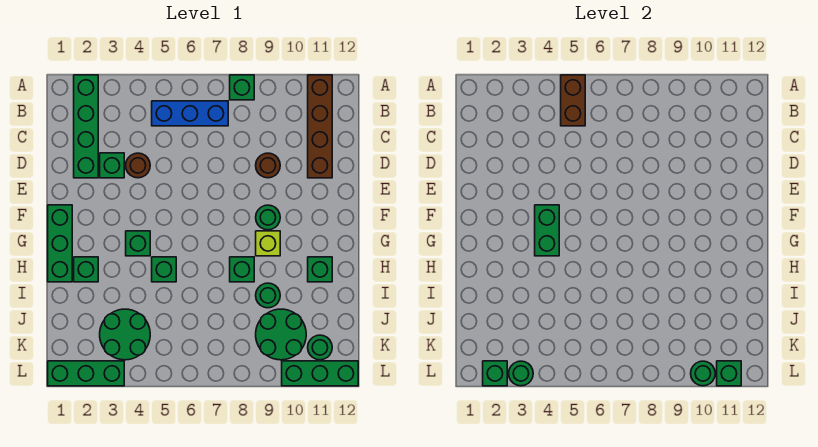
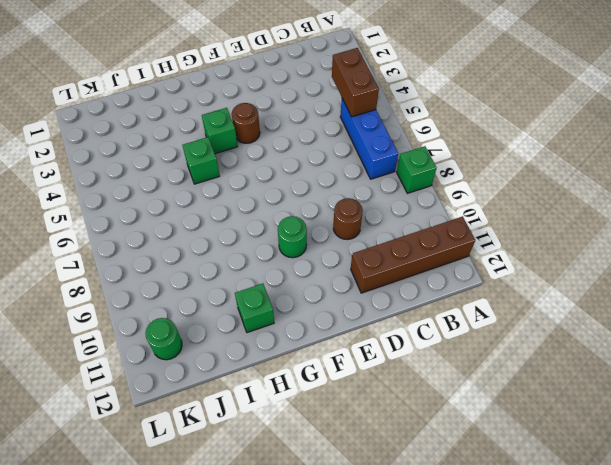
brown 1x2 brick [332,48,379,117] -> brown 1x2 brick turned to [561,75,585,126]
brown 1x1 round brick [232,103,260,143] -> brown 1x1 round brick moved to [126,153,150,178]
none -> green 1x4 brick [74,75,98,178]
none -> green 1x1 brick [100,153,124,178]
none -> green 1x3 brick [48,205,72,282]

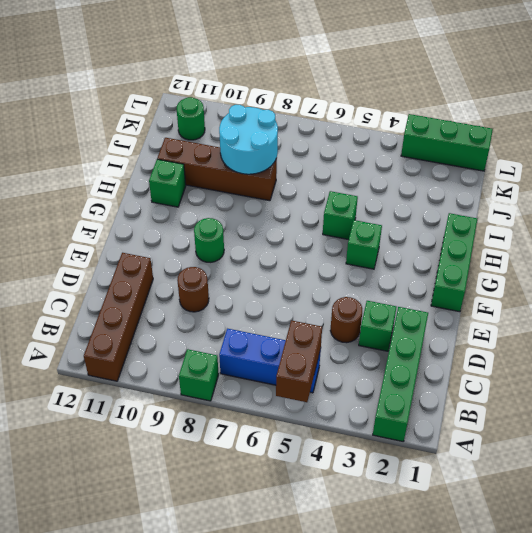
brown 1x4 brick [157,138,277,201] -> green 1x1 round brick [256,283,280,308]
cyan 2x2 round brick [219,105,278,174] -> none
none -> lime 1x1 brick [256,231,280,256]
none -> green 1x1 brick [74,257,98,282]
none -> green 1x1 brick [230,257,254,282]

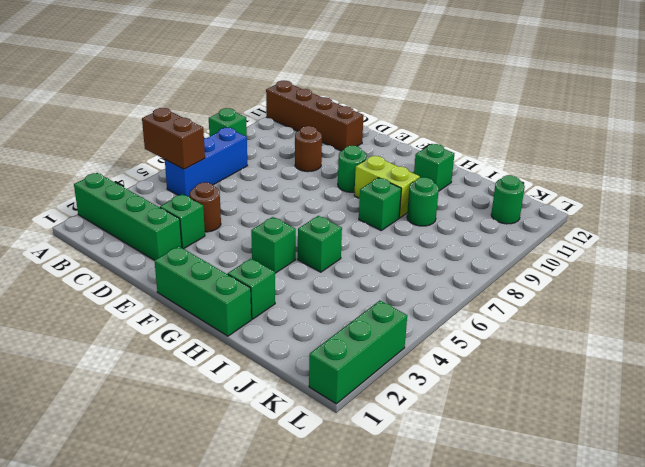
lime 1x2 brick [354,156,420,218] -> lime 1x1 brick [256,231,280,256]
none -> green 2x2 round brick [100,309,150,360]
none -> green 2x2 round brick [256,309,306,360]
none -> green 1x3 brick [282,361,358,386]

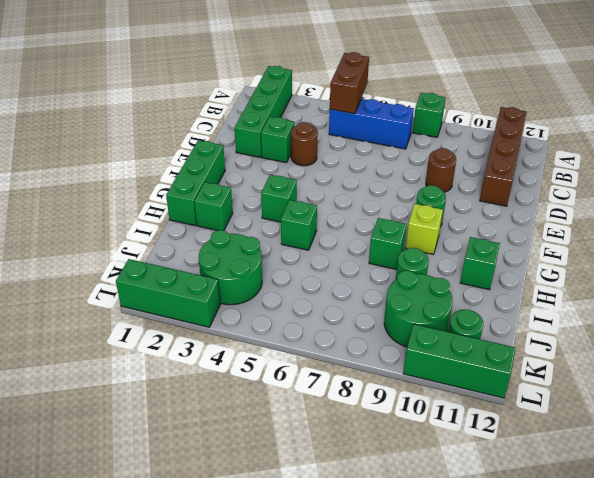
none -> green 1x2 brick [535,205,559,256]
none -> green 1x1 brick [483,361,507,386]
none -> green 1x1 round brick [509,361,533,386]

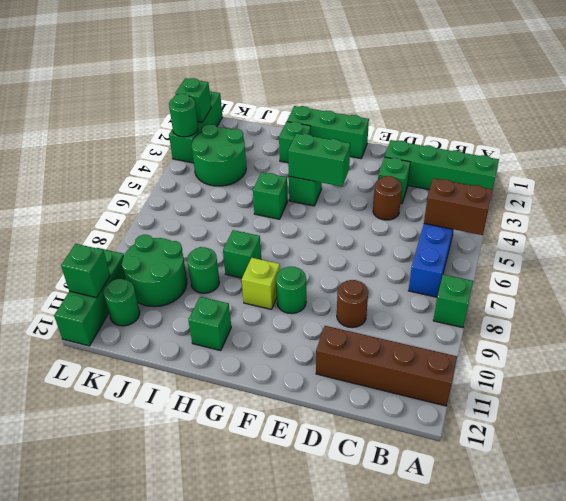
none -> green 1x1 round brick [691,361,715,386]

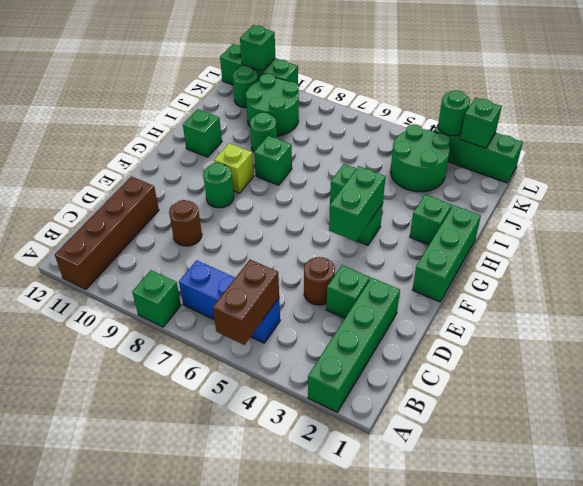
none -> green 1x1 round brick [691,361,715,386]

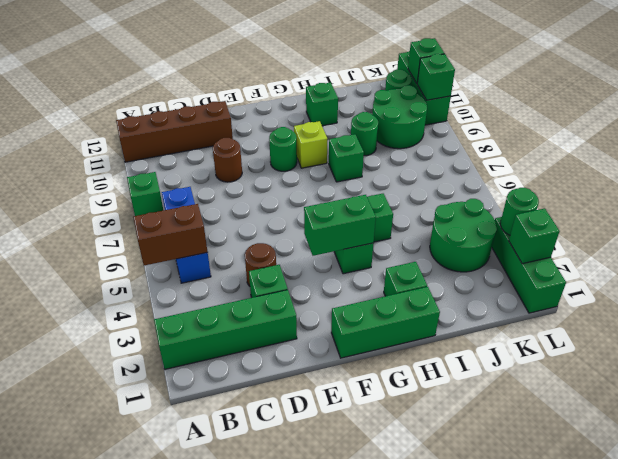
green 1x1 brick [417,54,455,100] -> green 1x1 round brick [691,361,715,386]

